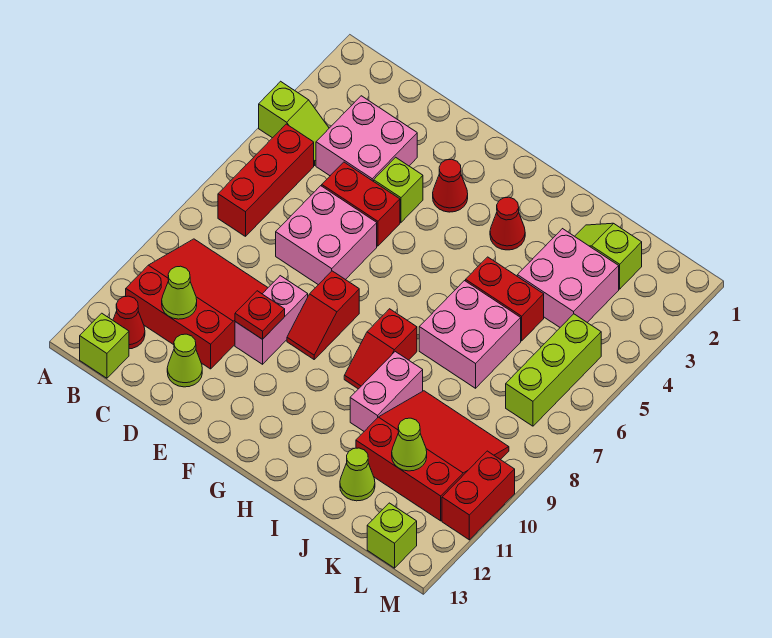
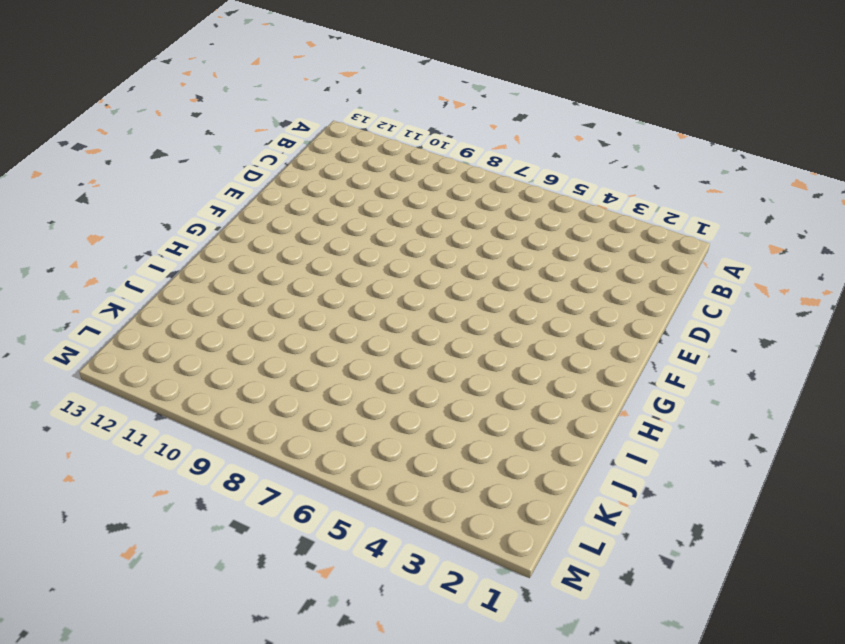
none -> lime 1x2 slope [259,81,329,165]
none -> red 1x3 brick [218,124,314,236]
none -> red 3x3 slope [126,239,268,369]

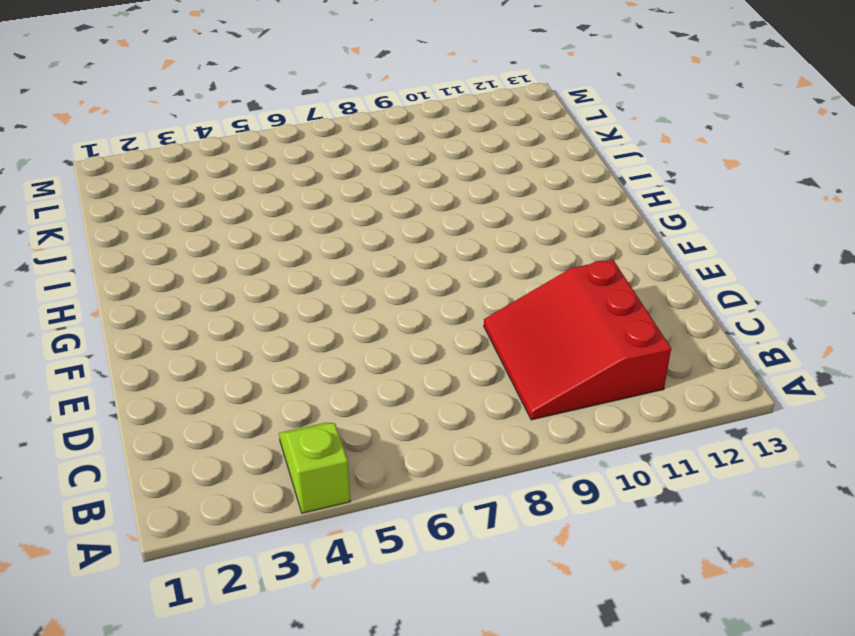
none -> red 1x3 brick [218,124,314,236]
none -> red 1x1 cone [113,296,145,349]
none -> lime 1x1 brick [80,313,129,378]

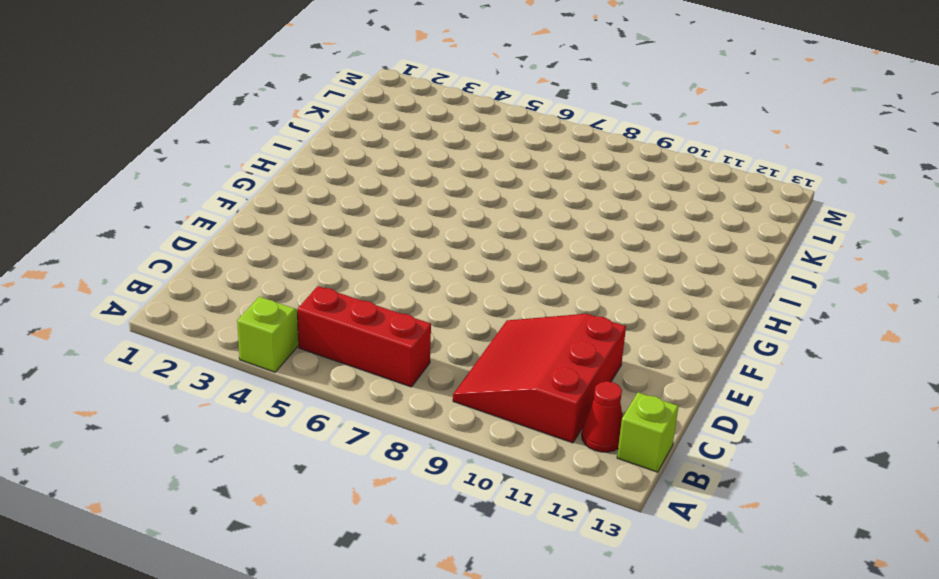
none -> pink 2x2 brick [316,96,417,181]
none -> red 1x2 brick [322,162,400,246]
none -> pink 2x2 brick [276,186,377,285]

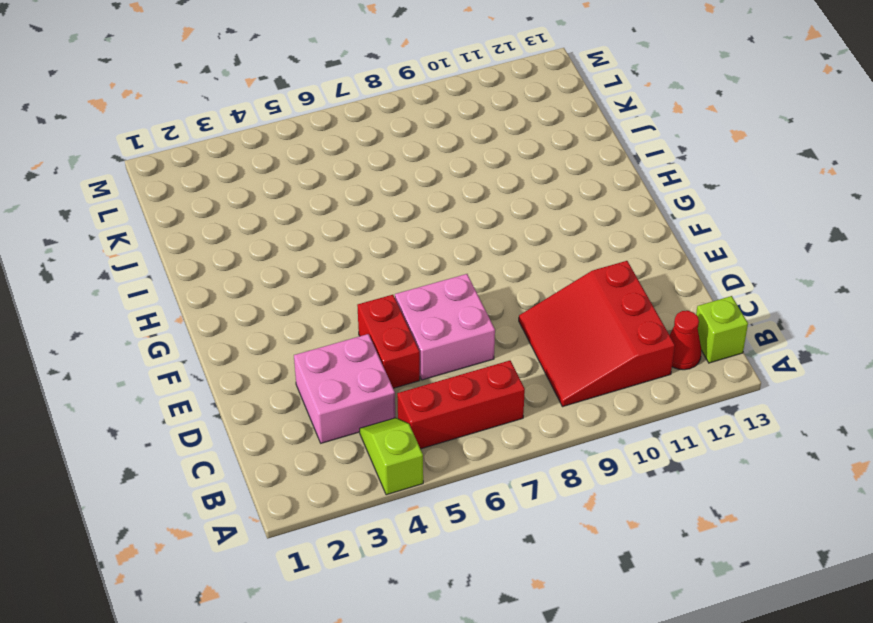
none -> lime 1x1 cone [167,334,202,387]
none -> lime 1x1 brick [374,157,423,222]
none -> pink 1x2 brick [235,276,308,364]

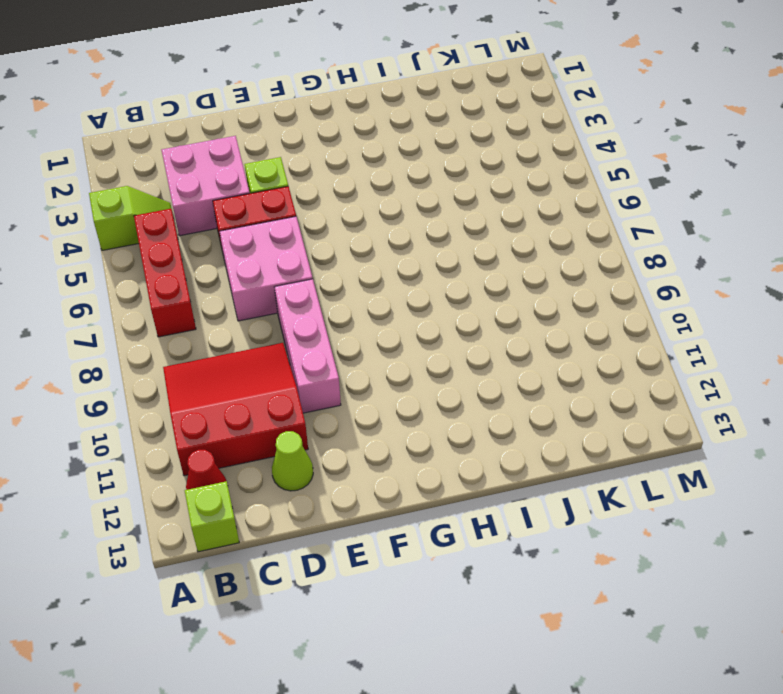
pink 1x3 brick [274,279,341,413] -> pink 1x2 brick [235,276,308,364]
none -> red 1x1 cone [433,159,468,212]
none -> red 1x2 slope [287,271,359,359]
none -> red 1x1 cone [490,197,525,250]

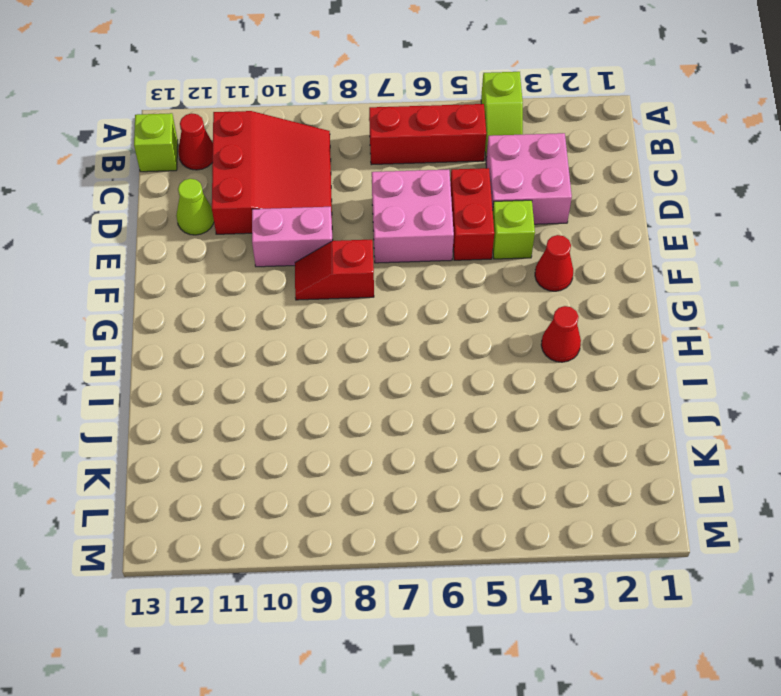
none -> red 1x2 slope [344,309,417,389]
none -> red 1x2 brick [466,257,544,341]
none -> pink 2x2 brick [419,281,521,388]

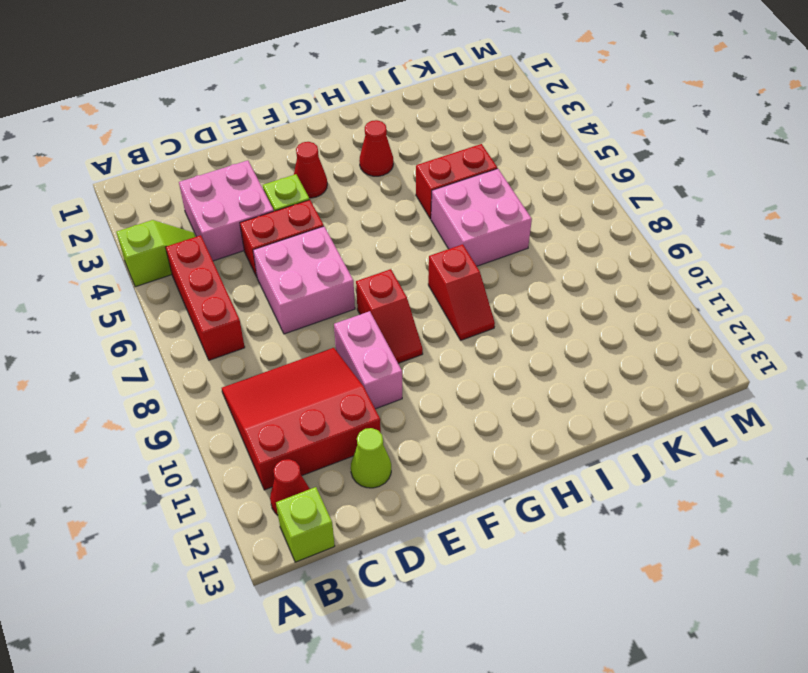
none -> pink 1x2 brick [350,352,423,431]
none -> lime 1x2 slope [575,223,642,289]
none -> pink 2x2 brick [517,229,619,327]

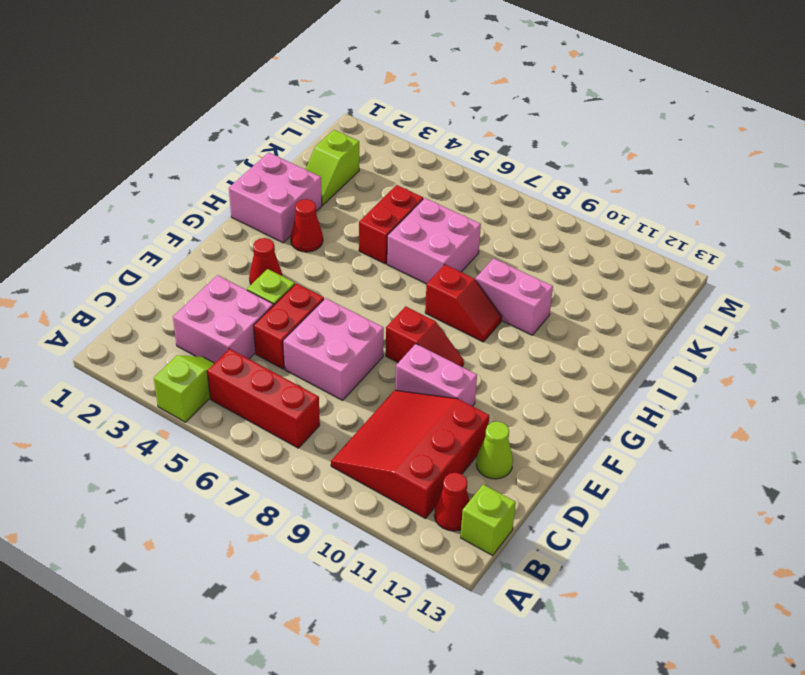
pink 2x2 brick [229,153,322,243] -> pink 2x2 brick moved to [517,229,619,327]
none -> red 3x3 slope [356,391,509,521]
none -> lime 1x1 cone [340,448,375,501]
none -> lime 1x3 brick [506,314,601,426]

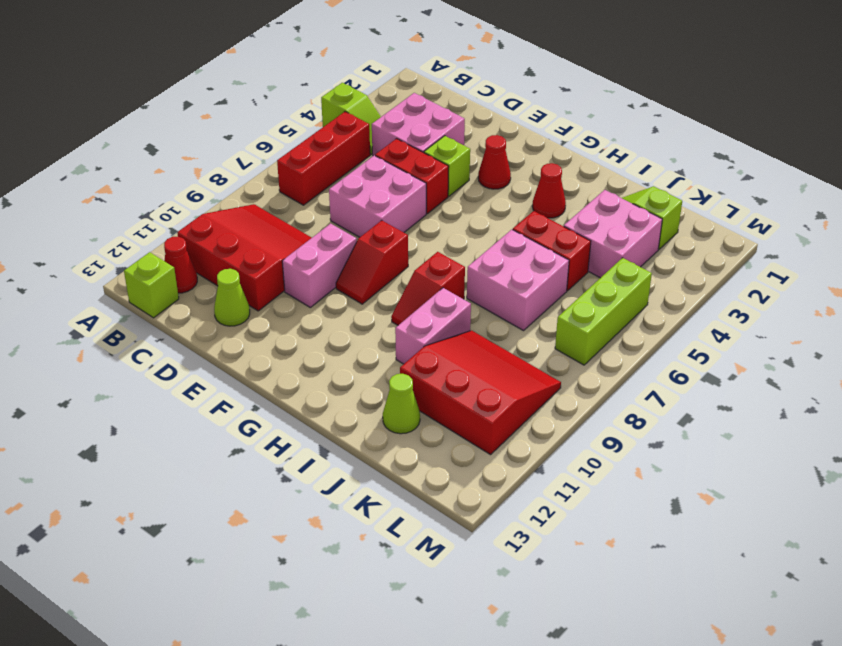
none -> lime 1x1 brick [367,503,417,568]
none -> red 1x2 brick [442,451,515,540]
none -> lime 1x1 cone [162,266,197,319]

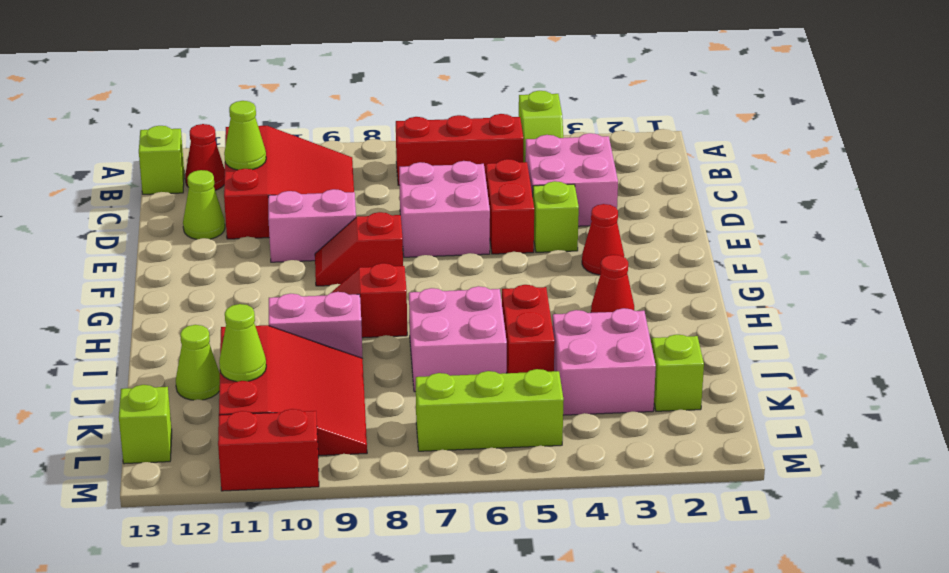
none -> red 1x1 plate [235,291,285,339]

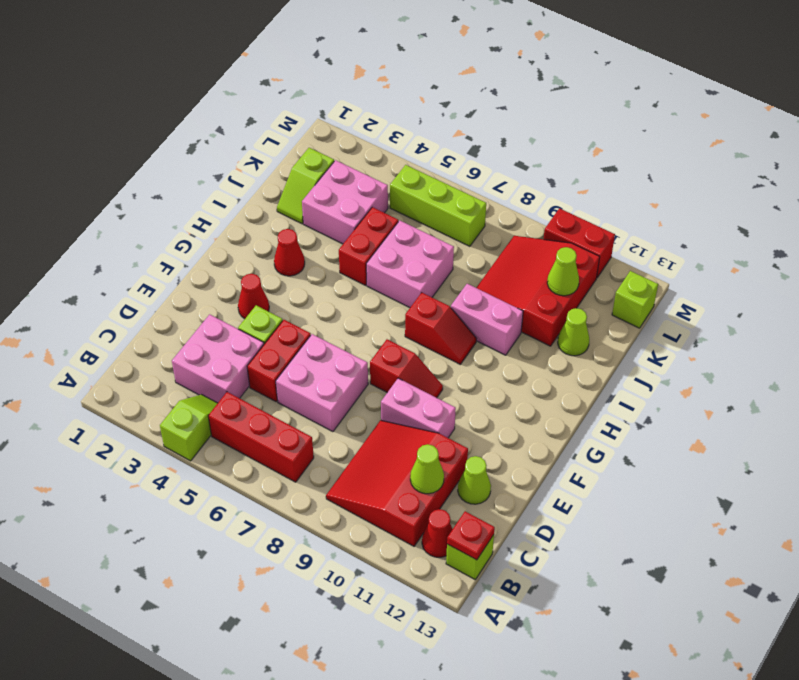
red 1x1 plate [447,511,495,560] -> red 1x1 plate moved to [235,291,285,339]

